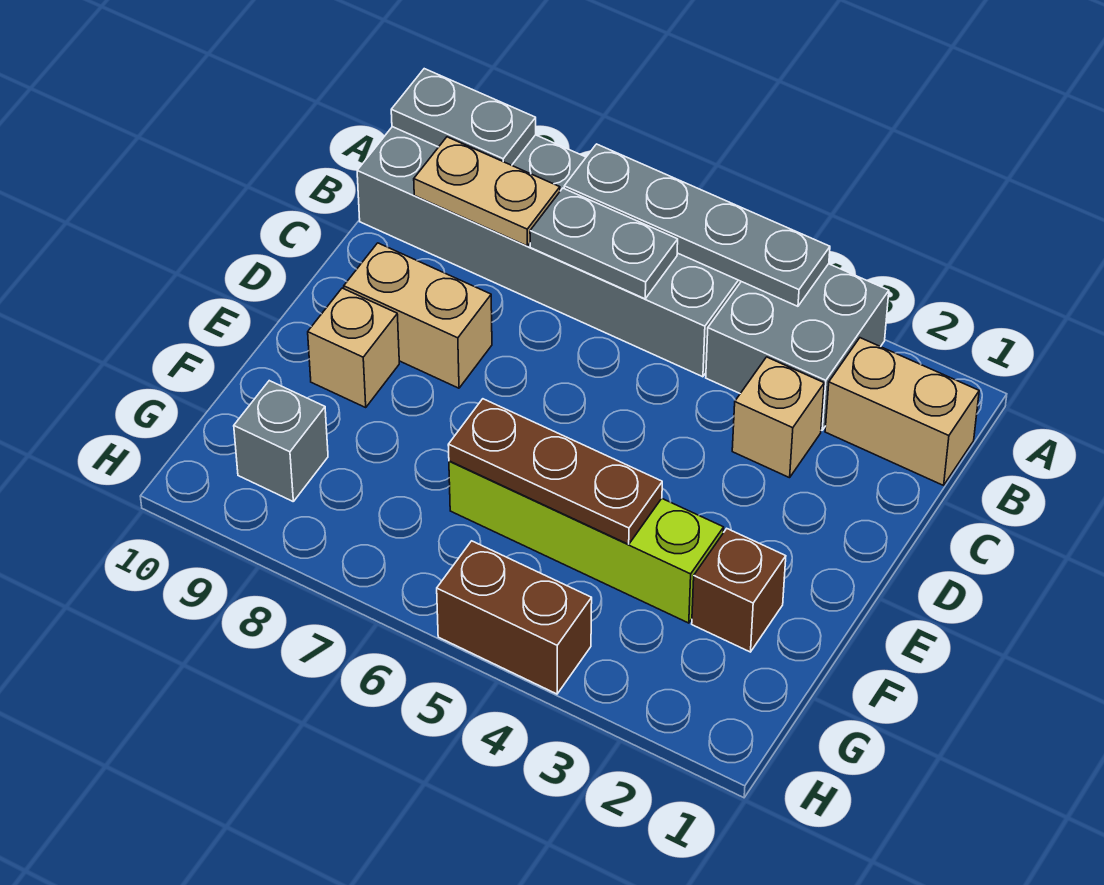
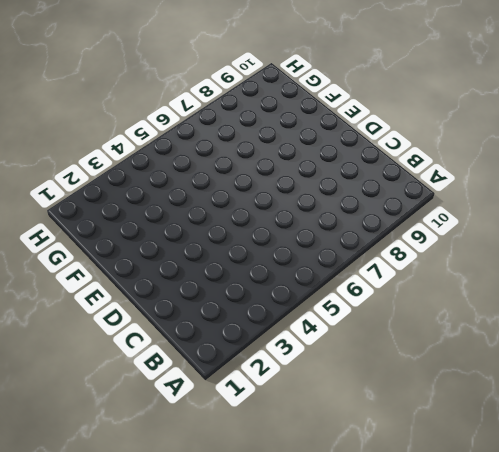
none -> grey 2x2 brick [706,264,889,430]
none -> grey 2x6 brick [357,127,741,377]
none -> tan 1x2 brick [825,338,979,485]

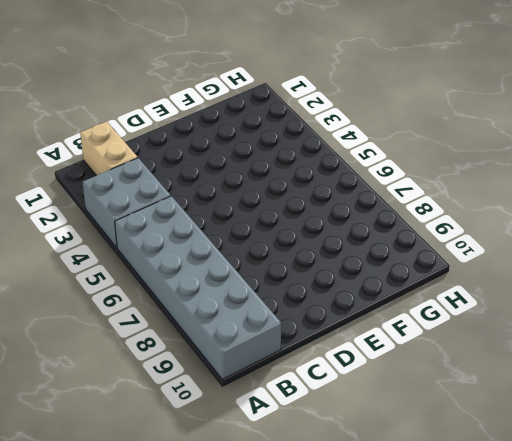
none -> tan 1x1 brick [732,357,824,478]
none -> tan 1x2 brick [344,243,492,388]
none -> tan 1x1 brick [308,288,399,407]

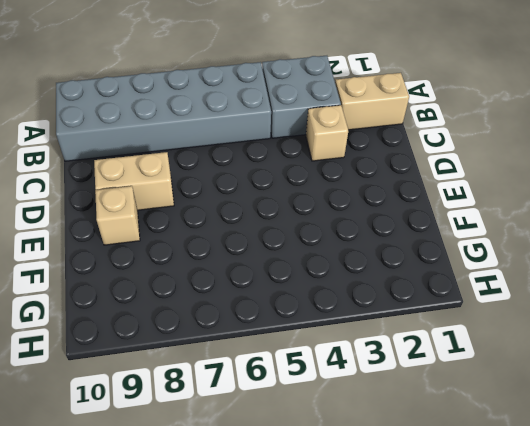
none -> brown 1x1 brick [692,529,786,652]
none -> lime 1x4 brick [449,461,724,623]
none -> grey 1x1 brick [234,381,328,501]

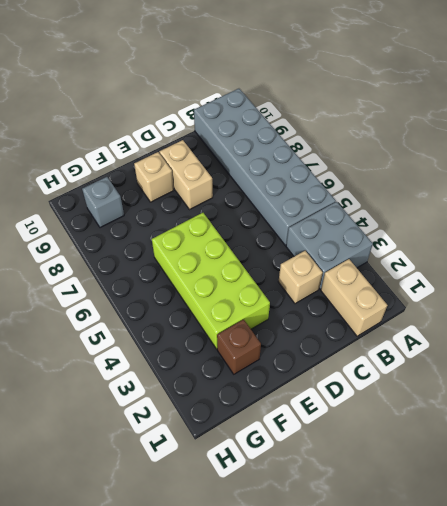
lime 2x4 brick [152,213,270,349] -> lime 1x4 brick [449,461,724,623]
none -> brown 1x2 brick [437,541,592,694]
none -> grey 1x4 plate [564,144,830,306]
none -> grey 1x2 plate [391,69,536,165]

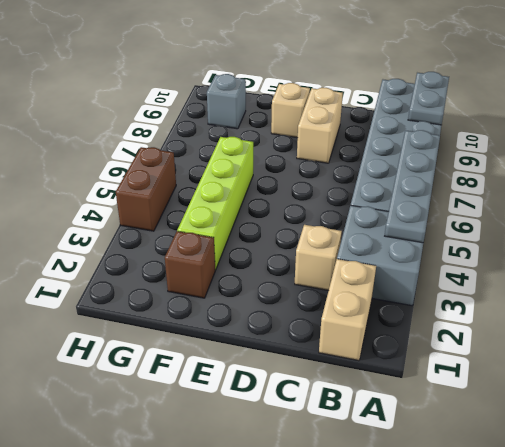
none -> grey 1x2 plate [530,188,678,299]
none -> tan 1x2 plate [414,137,560,246]
none -> brown 1x3 plate [448,399,662,544]

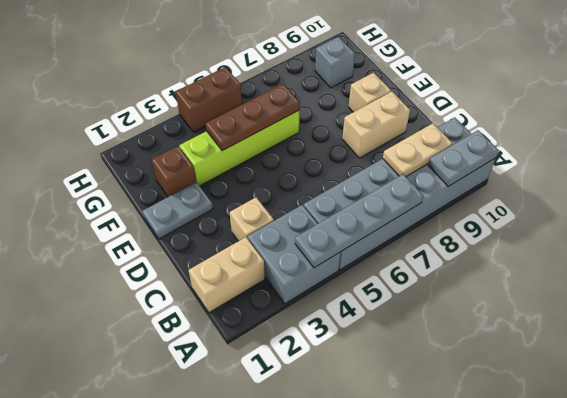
grey 1x2 plate [143,182,213,239] -> grey 1x2 plate moved to [530,188,678,299]

